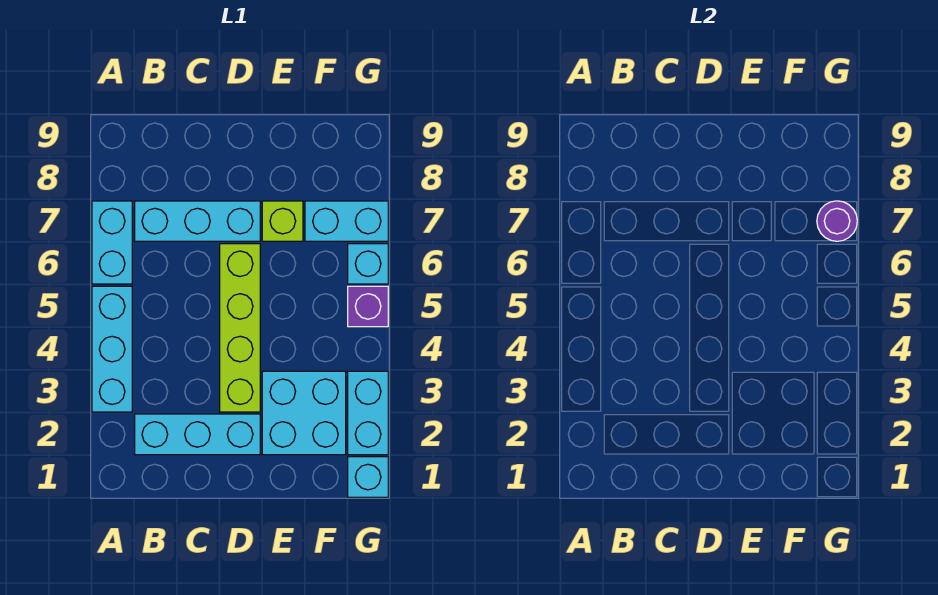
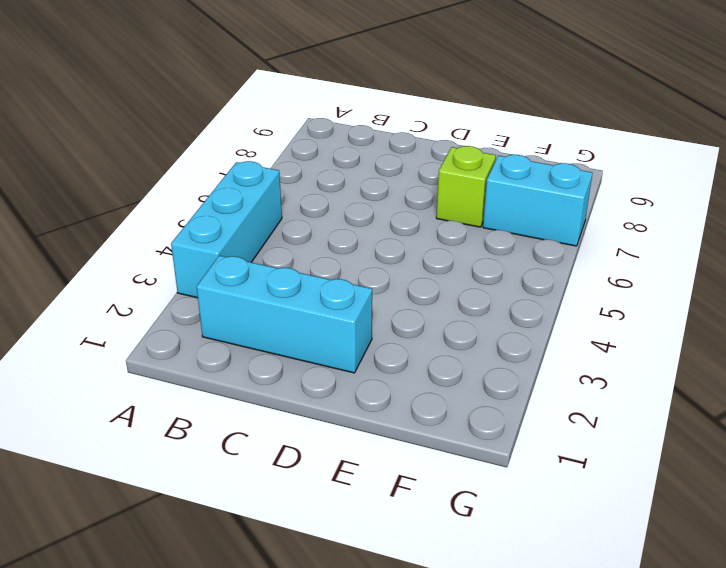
none -> cyan 1x2 brick [92,201,132,284]
none -> cyan 1x3 brick [135,201,260,241]
none -> lime 1x4 brick [220,244,260,412]

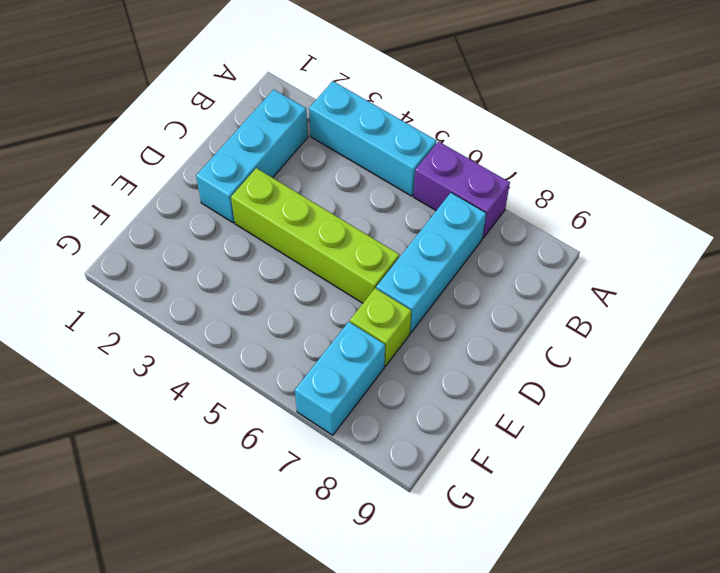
purple 1x2 brick [414,142,510,238] -> cyan 1x2 brick [92,201,132,284]
none -> cyan 2x2 brick [262,371,346,455]
none -> cyan 1x1 brick [348,457,388,497]
none -> cyan 1x2 brick [348,371,388,455]

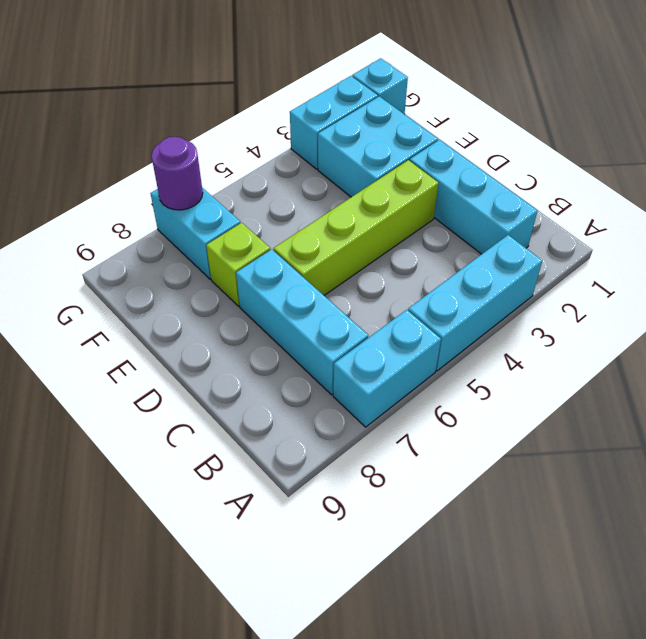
none -> purple 1x1 brick [348,286,388,327]
none -> cyan 1x1 brick [348,244,388,284]

